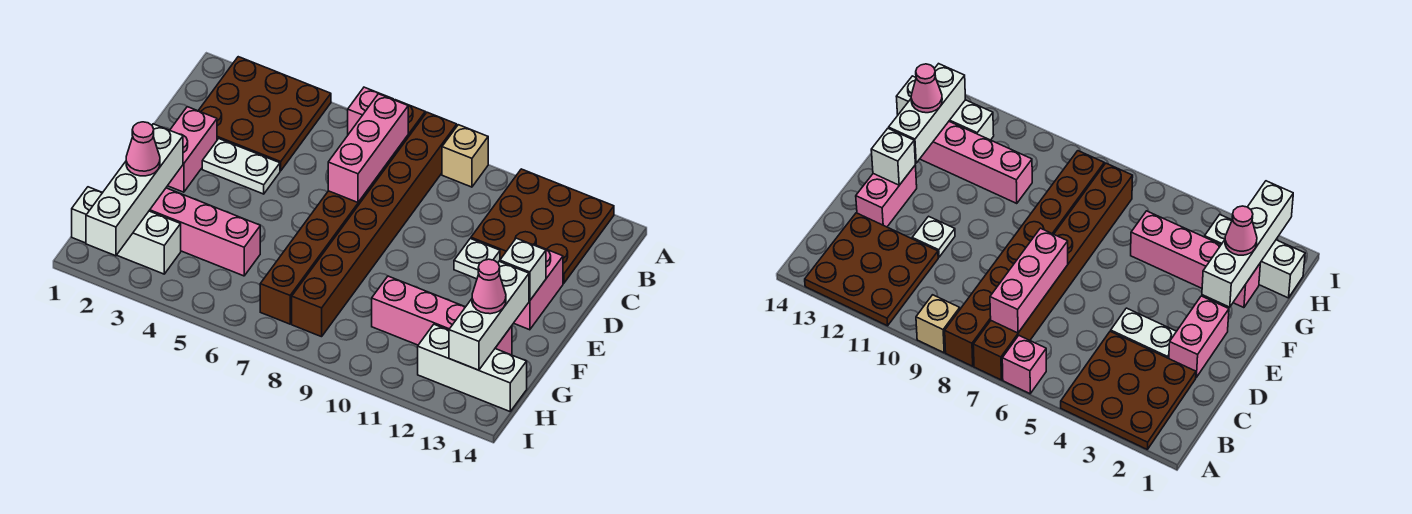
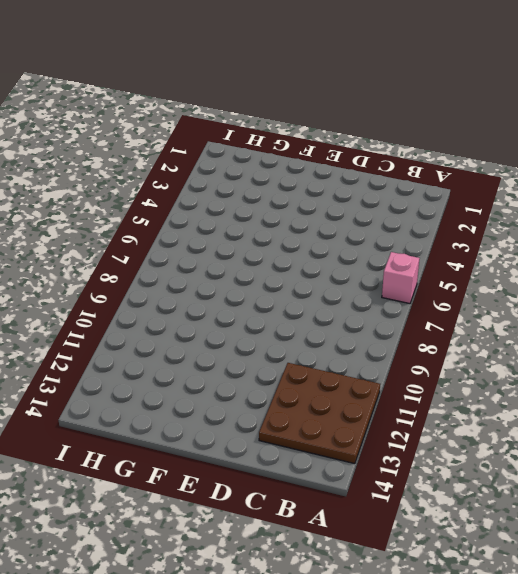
none -> brown 3x3 plate [198,57,331,171]
none -> brown 1x8 brick [260,100,425,324]
none -> brown 1x8 brick [292,112,457,337]

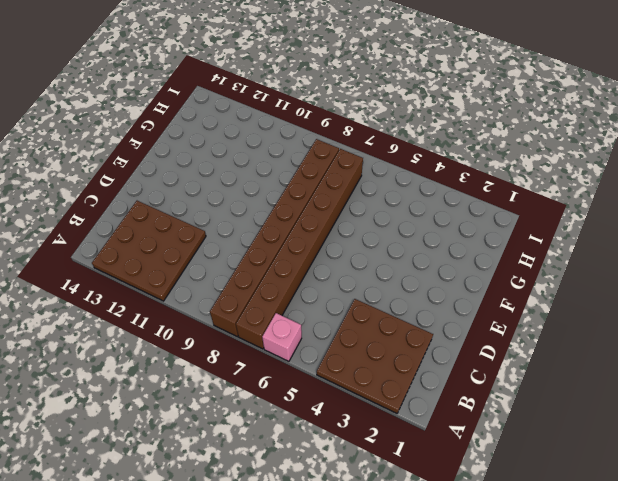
none -> tan 1x1 brick [442,125,488,187]
none -> pink 1x2 brick [168,107,217,192]
none -> white 1x2 plate [202,139,280,194]

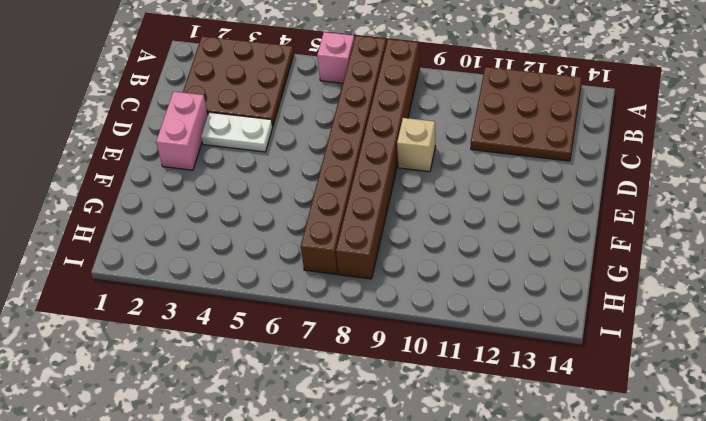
tan 1x1 brick [397,118,436,172] -> tan 1x1 brick moved to [442,125,488,187]
none -> white 1x1 plate [454,239,500,279]
none -> pink 1x2 brick [514,244,563,330]
none -> pink 1x4 brick [149,188,260,276]

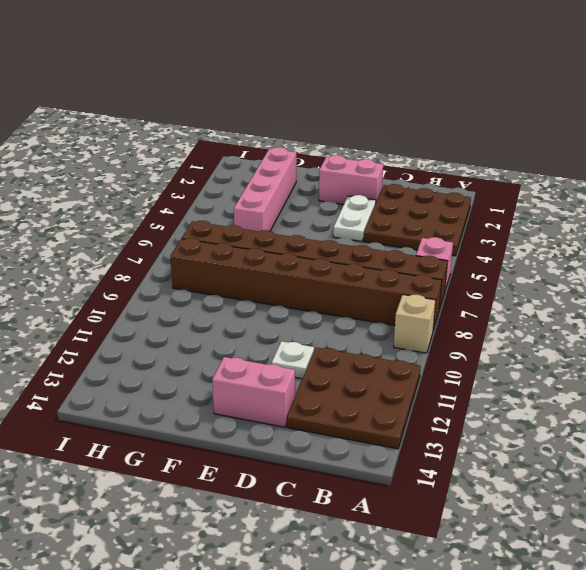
none -> pink 1x4 brick [372,276,512,355]
none -> white 1x3 brick [72,187,181,274]
none -> white 1x3 brick [418,324,527,411]

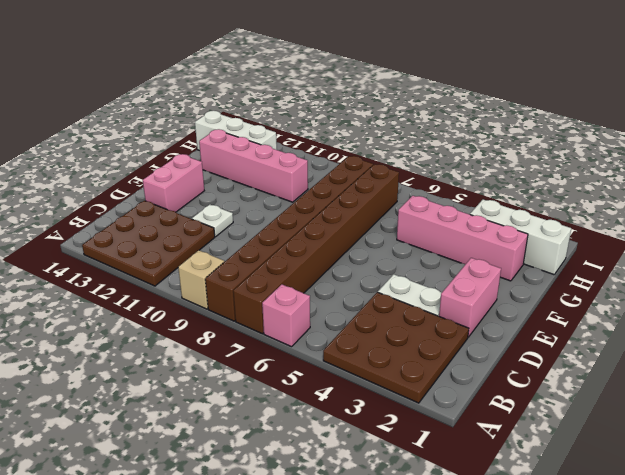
none -> pink 1x3 brick [328,94,408,202]
none -> white 1x1 brick [500,238,546,301]
none -> white 1x4 brick [86,124,183,256]

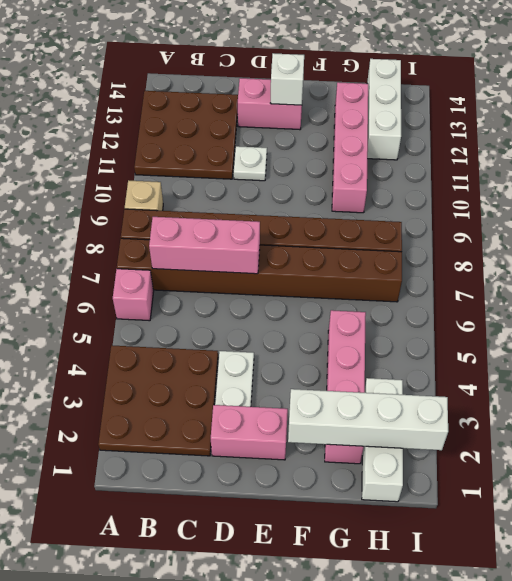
none -> white 1x3 brick [449,261,529,370]
none -> pink 1x1 cone [126,122,160,176]
none -> pink 1x1 cone [472,259,506,314]

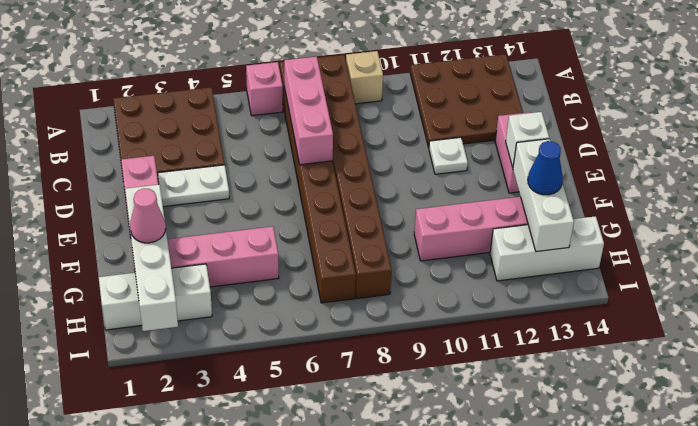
blue 1x1 cone [528,141,563,195] -> pink 1x1 cone [472,259,506,314]

